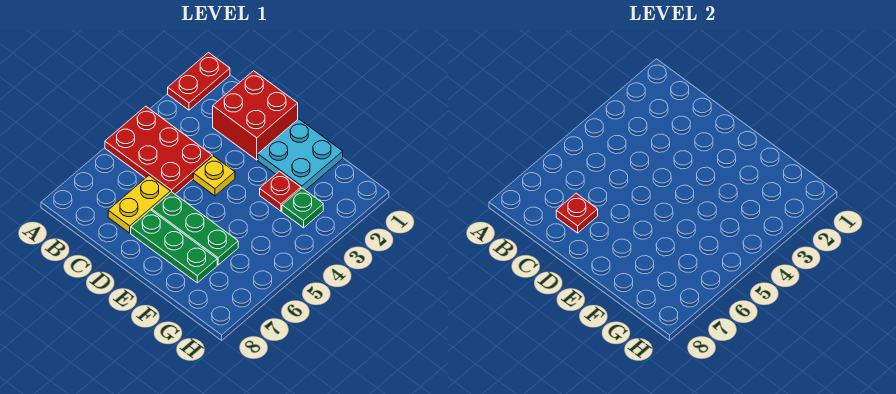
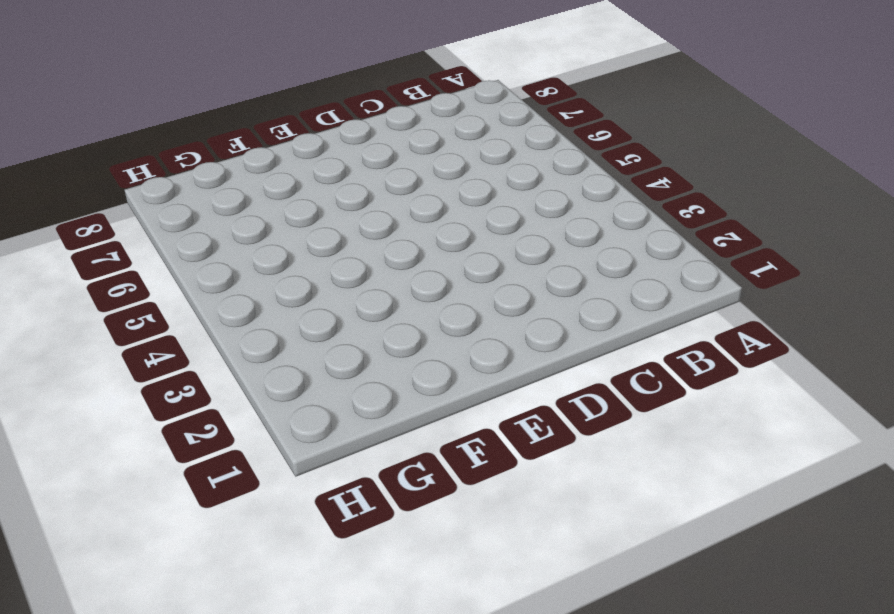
none -> red 1x2 plate [168,53,230,110]
none -> red 2x3 plate [105,106,212,194]

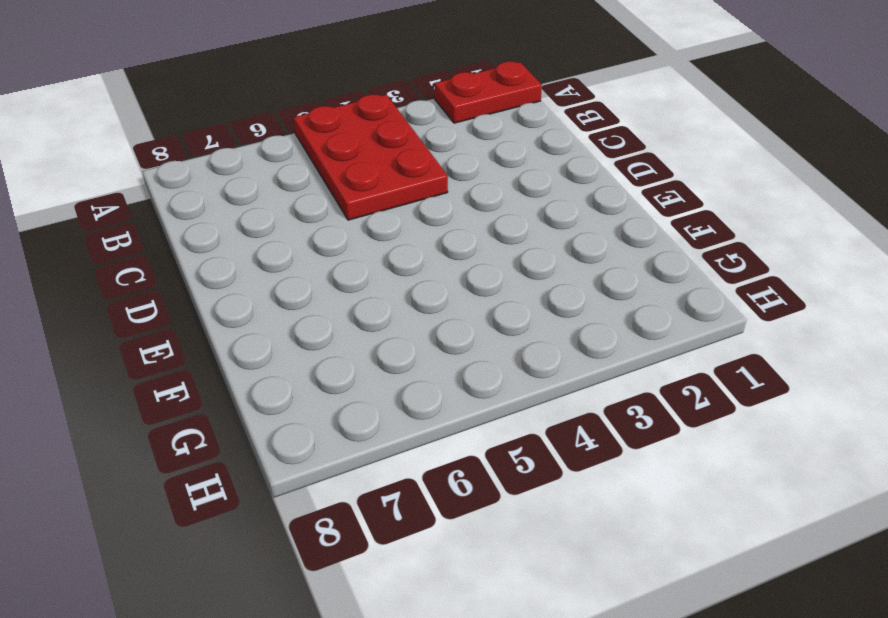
none -> red 2x2 brick [213,71,298,160]
none -> yellow 1x2 plate [108,176,170,233]

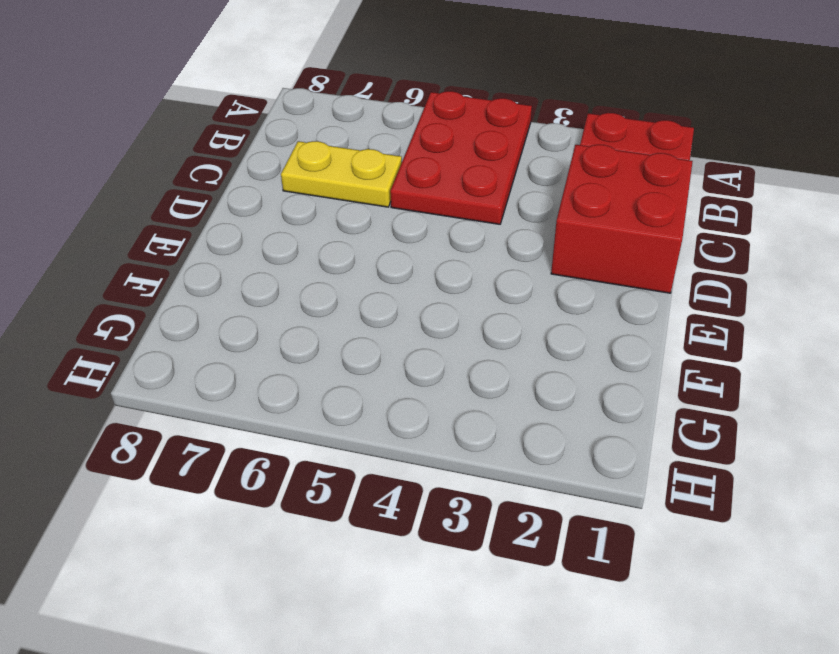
none -> yellow 1x1 plate [193,156,235,196]
none -> green 1x3 plate [152,192,238,265]

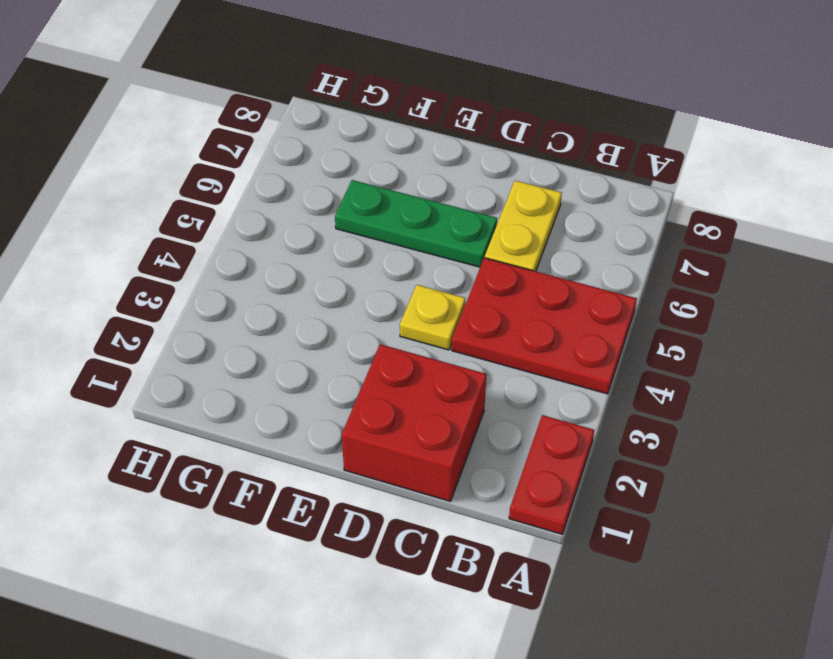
none -> green 1x3 plate [131,210,217,283]
none -> cyan 2x2 plate [258,119,343,190]

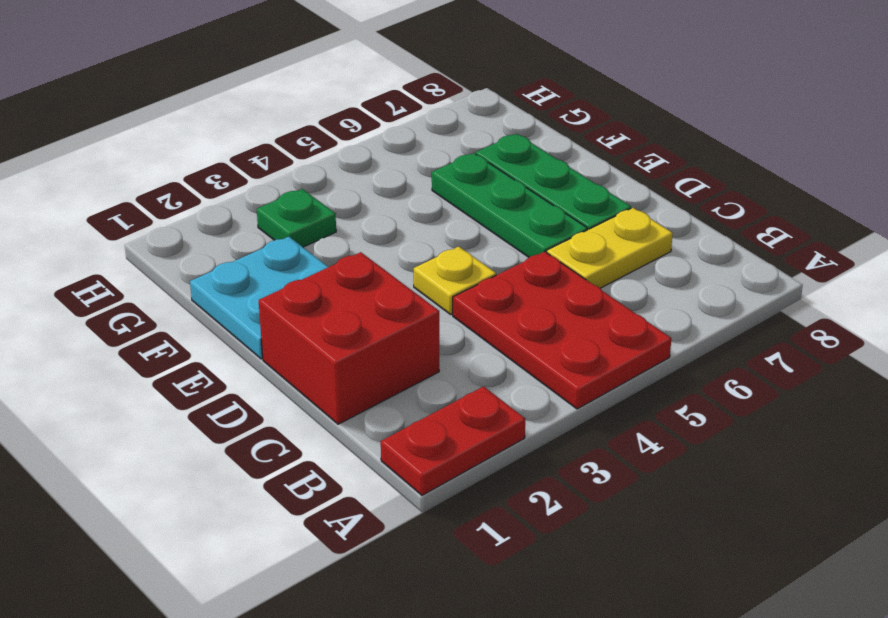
none -> red 1x1 plate [260,171,301,211]
none -> red 1x1 plate [556,193,598,233]

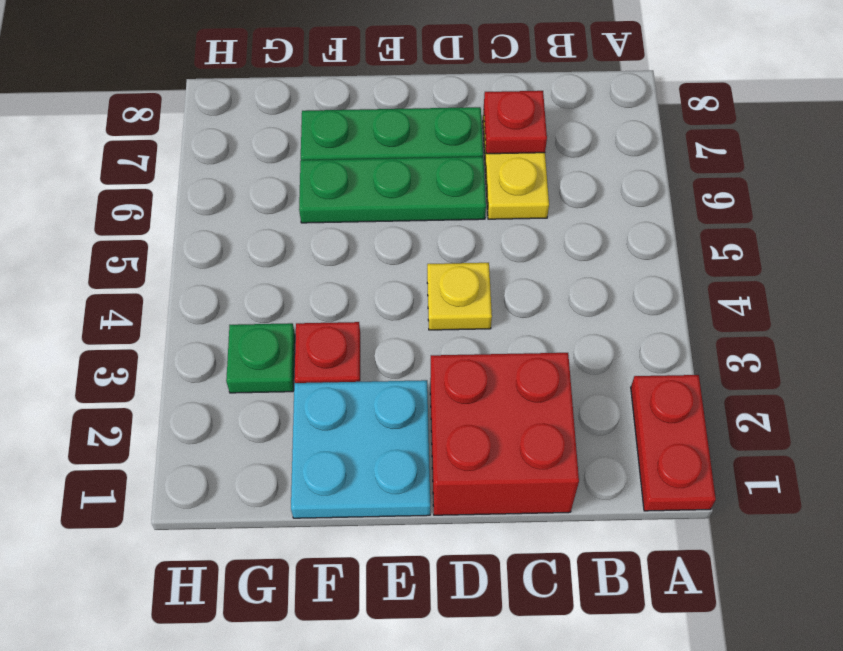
none -> red 2x3 plate [105,106,212,194]

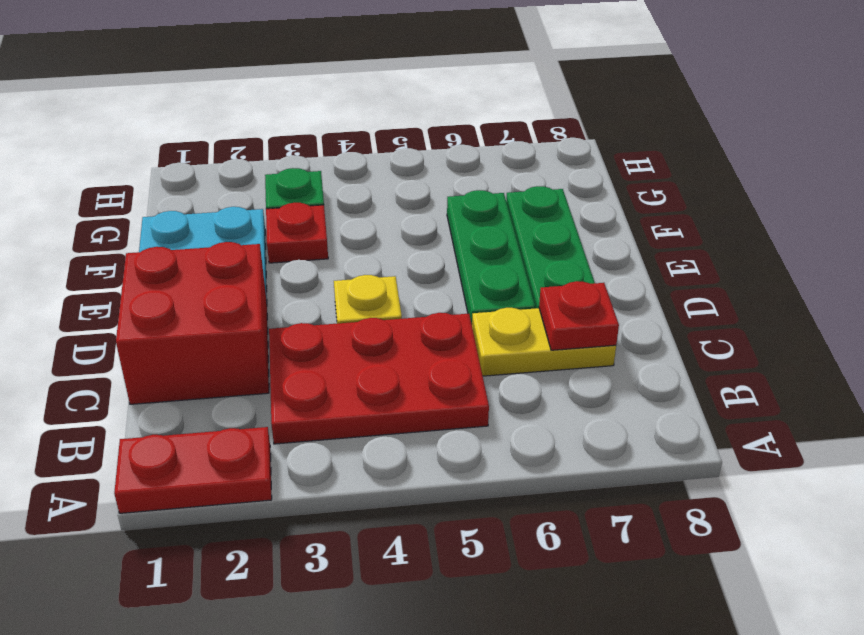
red 2x3 plate [269,313,489,444] -> red 2x3 plate turned to [105,106,212,194]

